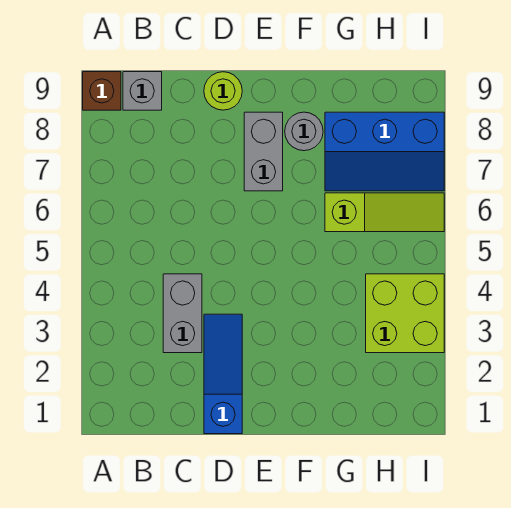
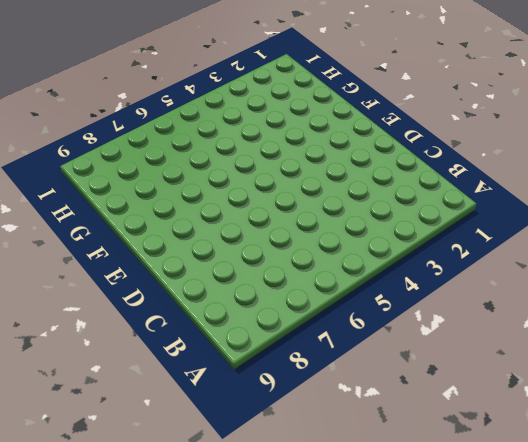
none -> brown 1x1 brick [83,72,121,110]
none -> grey 1x1 brick [123,72,162,110]

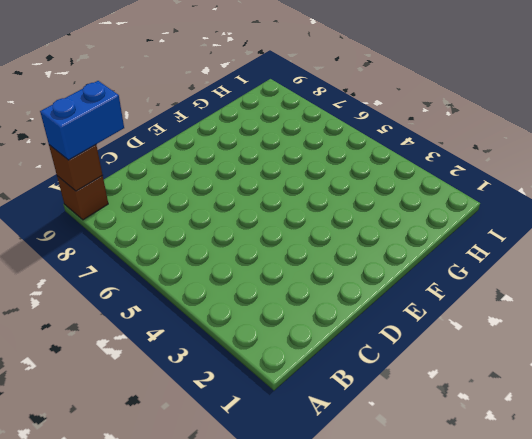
brown 1x1 brick [49,145,102,191] -> none
blue 1x2 brick [40,81,124,160] -> none
none -> grey 1x1 brick [123,72,162,110]
none -> grey 1x2 brick [163,274,202,353]

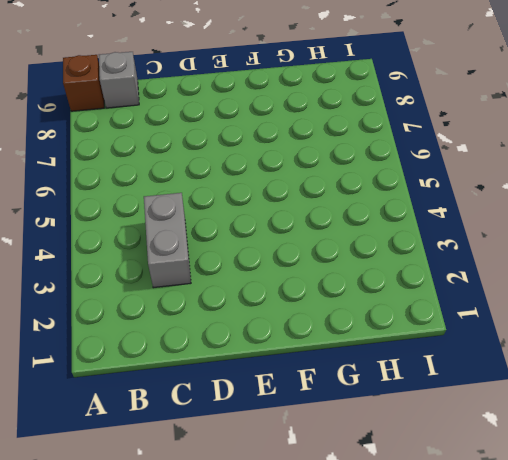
none -> blue 1x3 slope [204,314,242,434]
none -> lime 1x1 round brick [204,72,242,110]

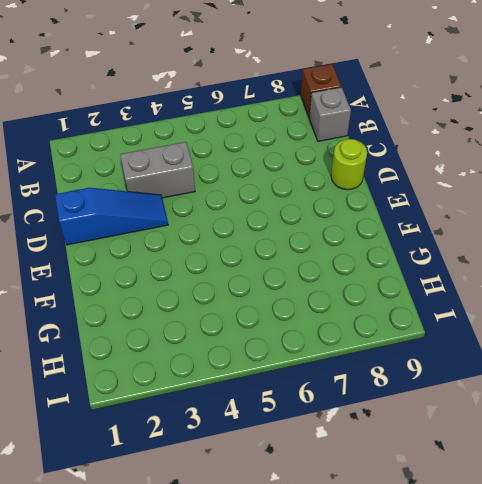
none -> grey 1x2 brick [244,112,283,191]
none -> grey 1x1 round brick [285,112,323,151]

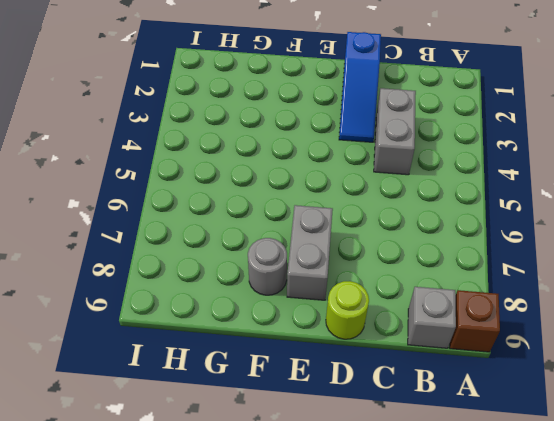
none -> lime 1x3 slope [325,193,444,232]
none -> blue 2x3 slope [325,112,444,191]

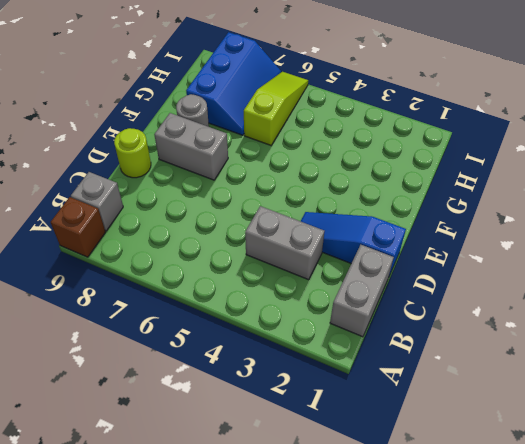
grey 1x2 brick [330,245,394,337] -> none
none -> lime 2x2 brick [366,274,444,353]

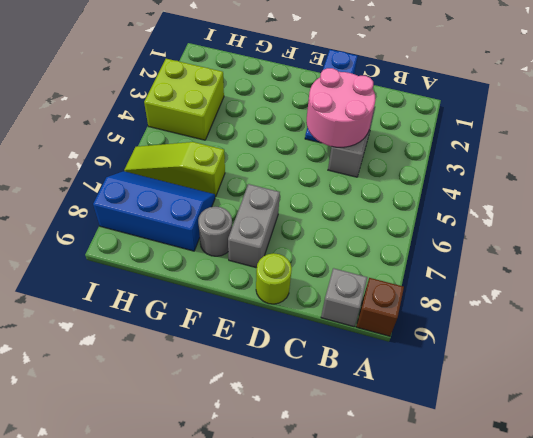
pink 2x2 round brick [306,68,376,147] -> none

